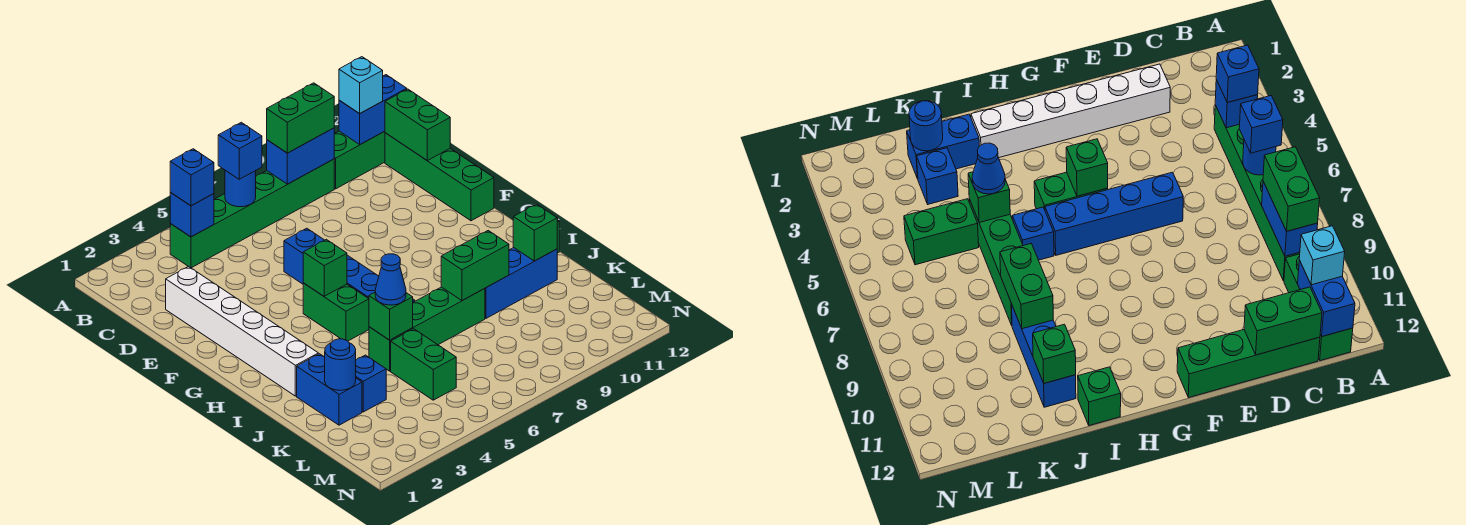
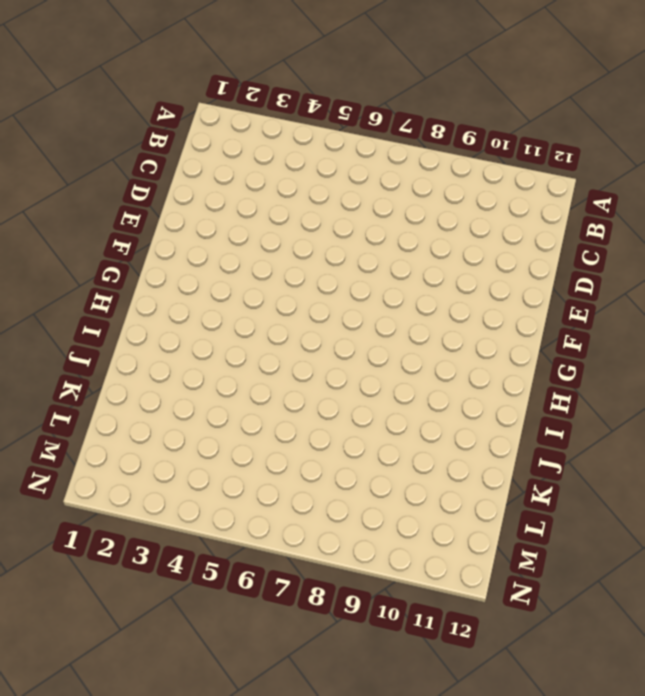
none -> green 1x6 brick [170,159,334,268]
none -> green 1x3 brick [334,131,385,189]
none -> green 1x4 brick [385,133,494,221]

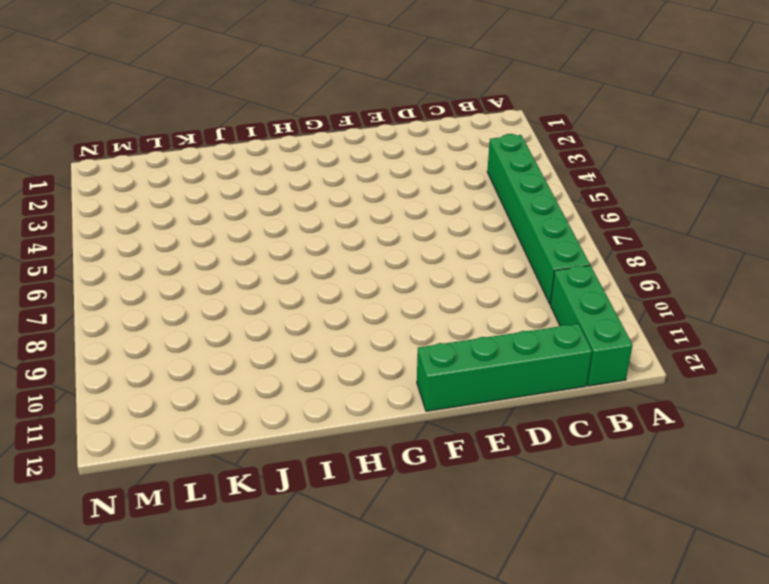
none -> white 1x6 brick [166,266,318,396]
none -> blue 1x4 brick [284,228,379,299]
none -> green 1x2 brick [303,283,369,341]

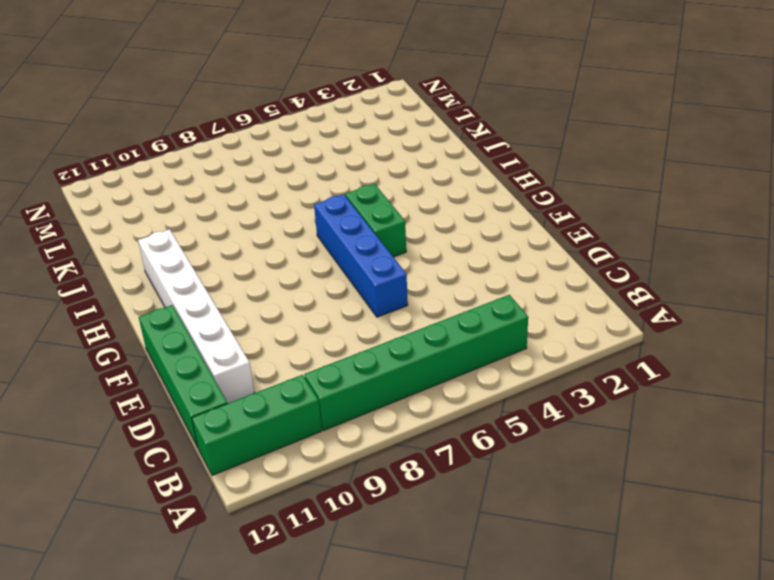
white 1x6 brick [138,229,254,403] -> white 1x6 brick moved to [166,266,318,396]
none -> blue 1x1 brick [1012,207,1054,260]
none -> green 1x1 brick [1078,367,1121,426]
none -> blue 1x2 brick [297,354,362,425]

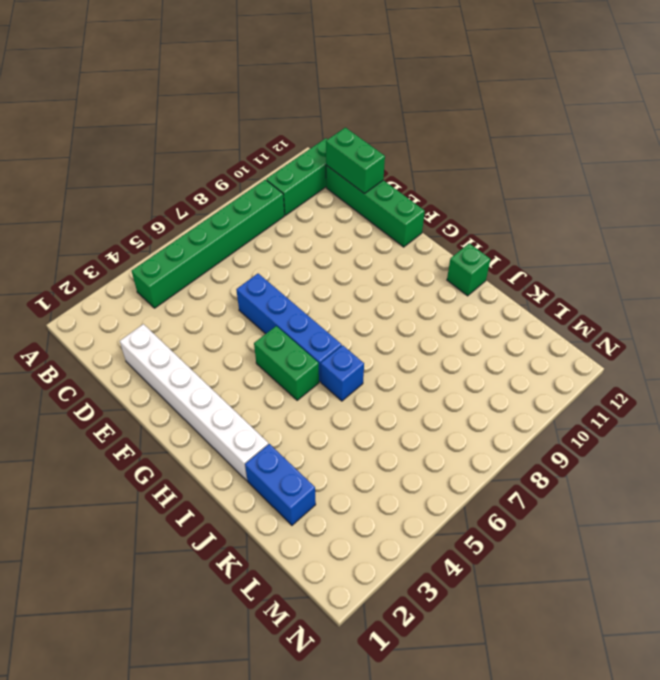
none -> green 1x4 brick [369,287,485,371]
none -> blue 1x3 brick [485,248,557,318]
none -> blue 1x1 brick [356,355,386,412]

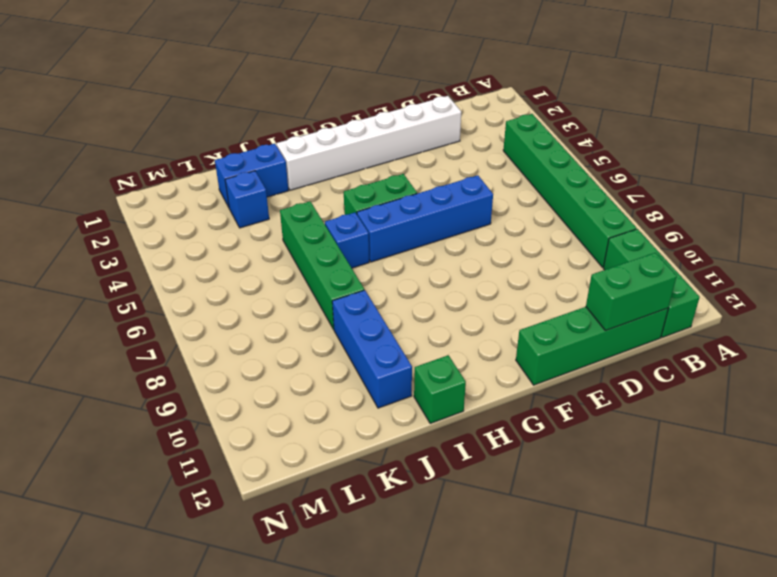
none -> green 1x2 brick [391,329,456,400]
none -> blue 1x1 brick [170,193,214,237]
none -> blue 1x1 round brick [225,170,256,207]

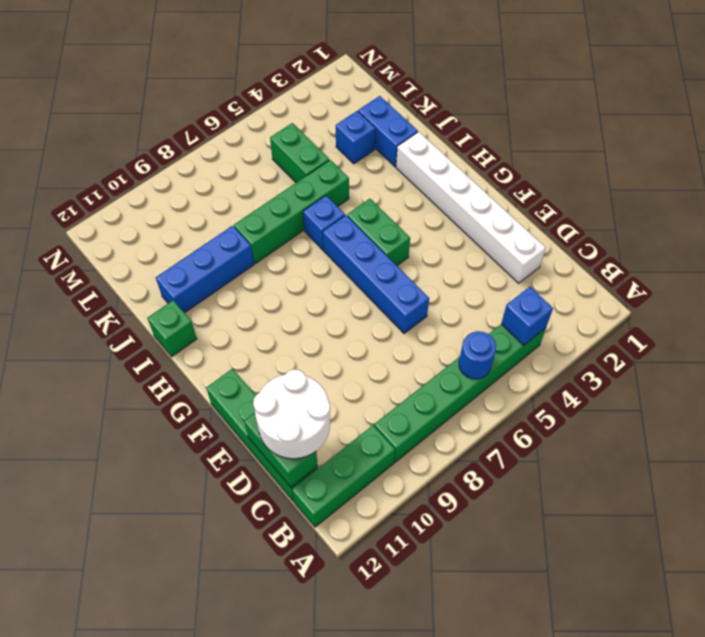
white 2x2 round brick [253,369,330,459] -> none
none -> blue 1x2 brick [267,128,334,184]
none -> blue 1x2 brick [339,75,407,144]
none -> green 1x1 brick [303,239,347,296]

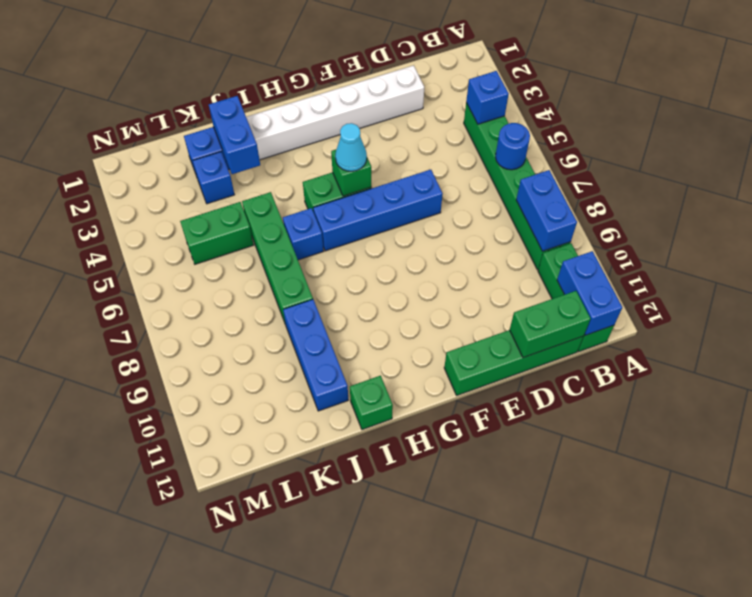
cyan 1x1 cone [335,123,367,171] -> none
blue 1x2 brick [209,96,260,174] -> none
none -> green 1x1 brick [369,292,413,340]
none -> green 1x2 brick [441,231,509,301]
none -> green 1x1 brick [513,204,557,261]

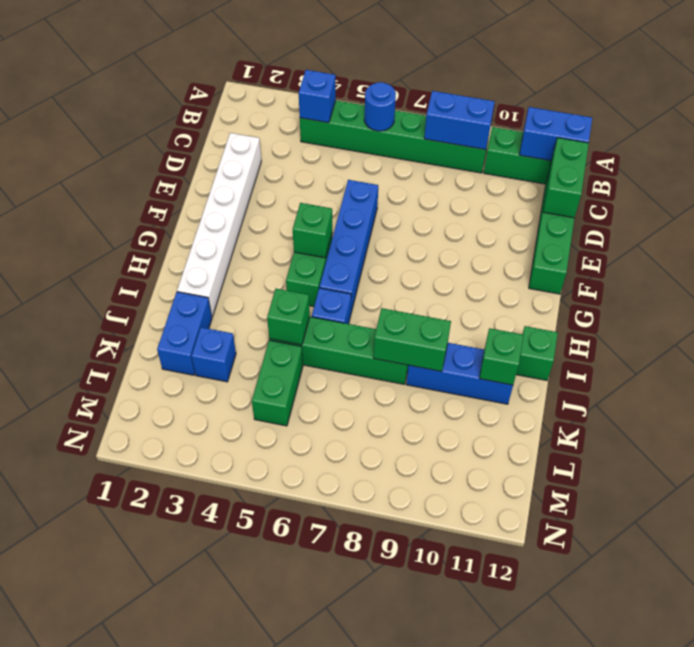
none -> blue 1x1 round brick [325,339,356,390]
none -> blue 1x1 brick [170,149,214,206]
none -> blue 1x1 brick [218,122,262,179]

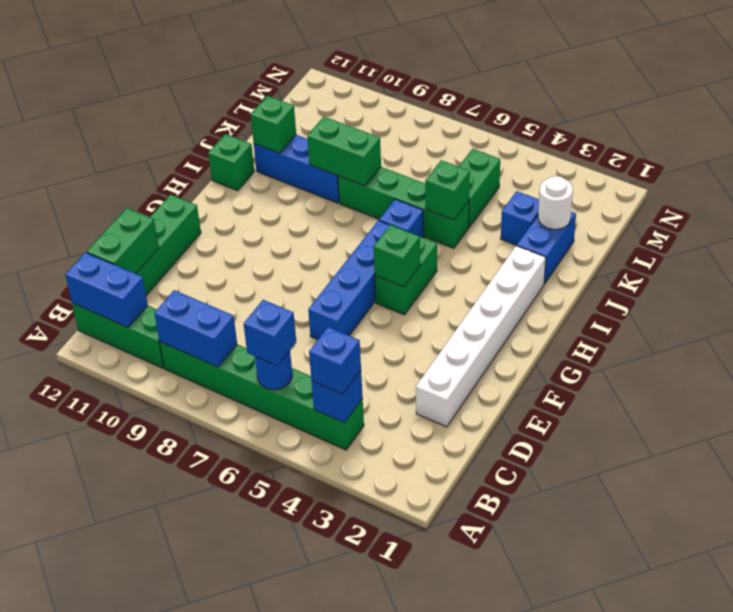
white 1x1 round brick [538,176,573,229] -> blue 1x1 round brick [325,339,356,390]
none -> green 1x2 brick [267,83,334,153]
none -> cyan 1x1 brick [339,57,383,114]
none -> blue 1x1 cone [375,254,406,305]

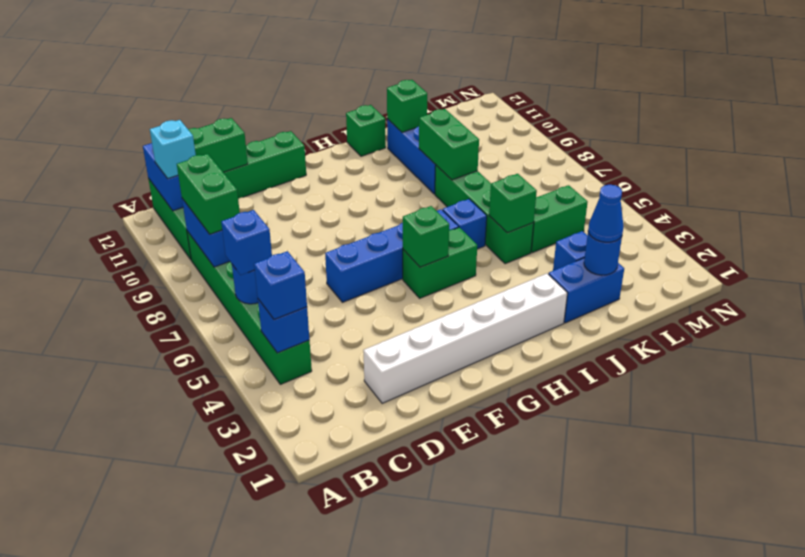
blue 1x1 cone [588,185,624,242] -> blue 1x1 cone moved to [375,254,406,305]

